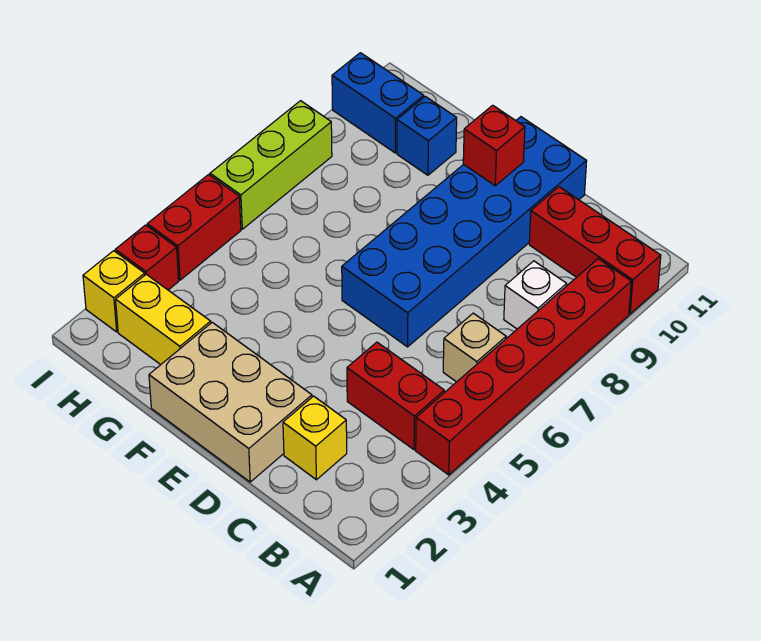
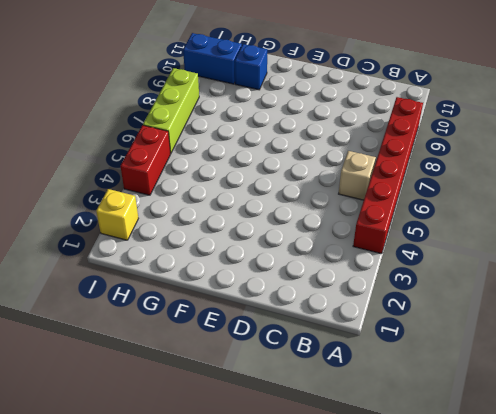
none -> red 1x3 brick [529,187,661,314]
none -> red 1x2 brick [347,342,444,450]
none -> white 1x1 brick [504,261,567,329]

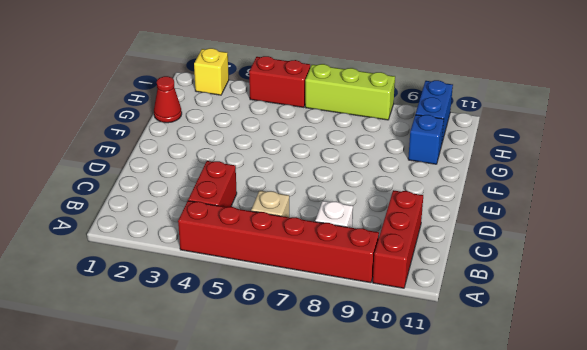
red 1x1 cone [154,76,182,123] -> none
none -> yellow 1x1 brick [283,396,347,480]
none -> tan 2x3 brick [149,322,312,482]
none -> blue 2x6 brick [342,117,587,347]

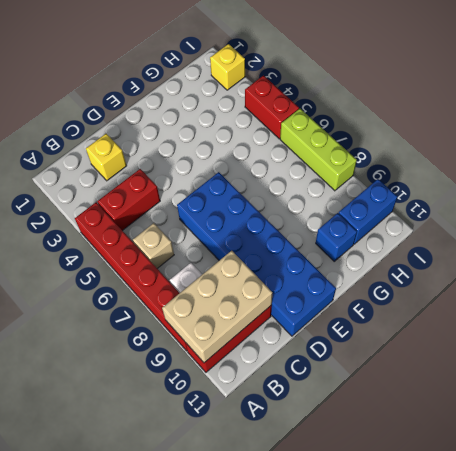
tan 2x3 brick [162,251,272,363] -> tan 2x3 brick moved to [149,322,312,482]
none -> yellow 1x2 brick [116,274,211,365]
none -> red 1x1 brick [115,225,179,290]
none -> red 1x1 brick [463,105,525,186]

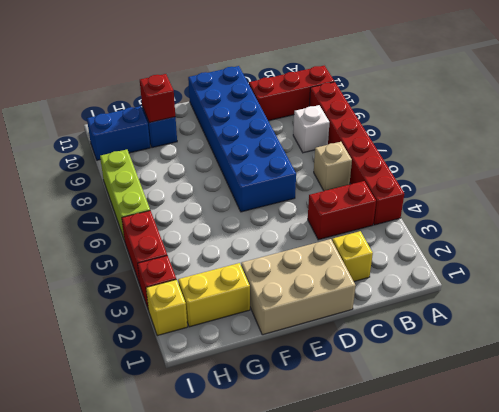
red 1x1 brick [140,74,175,123] -> red 1x1 brick moved to [463,105,525,186]

